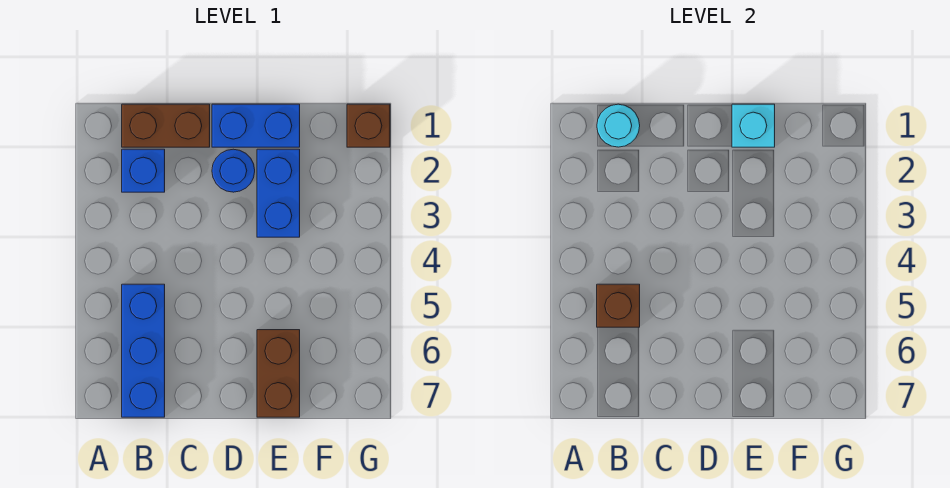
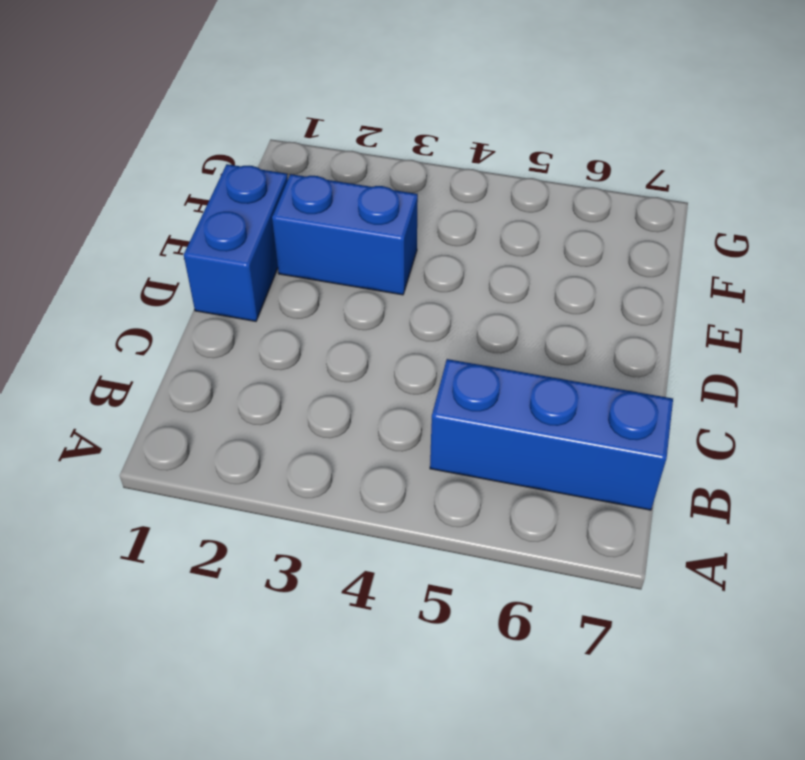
none -> brown 1x2 brick [122,104,210,147]
none -> blue 1x1 brick [122,149,165,192]

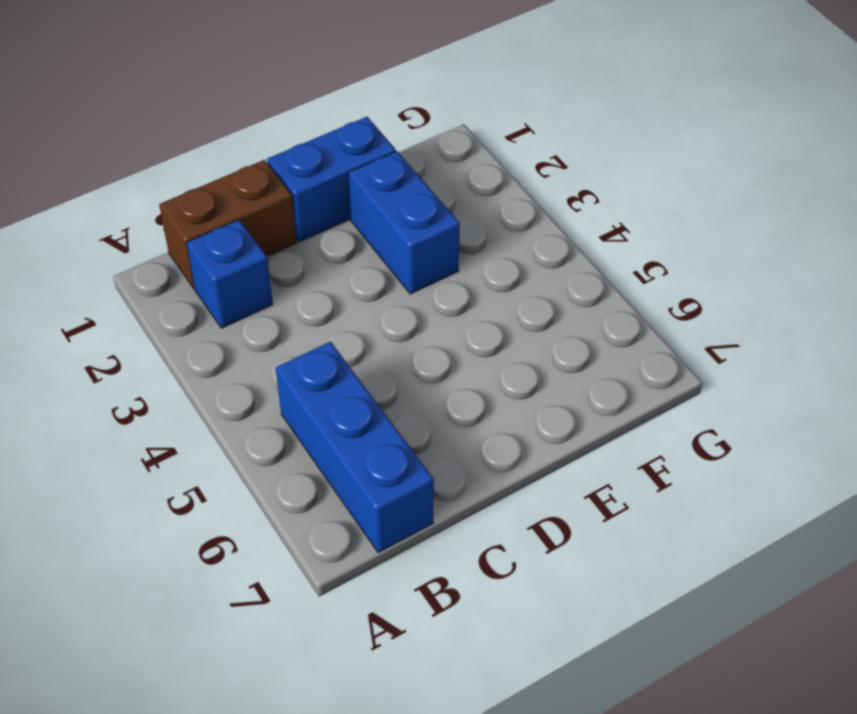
none -> blue 1x1 round brick [212,149,255,192]
none -> brown 1x2 brick [257,330,300,417]

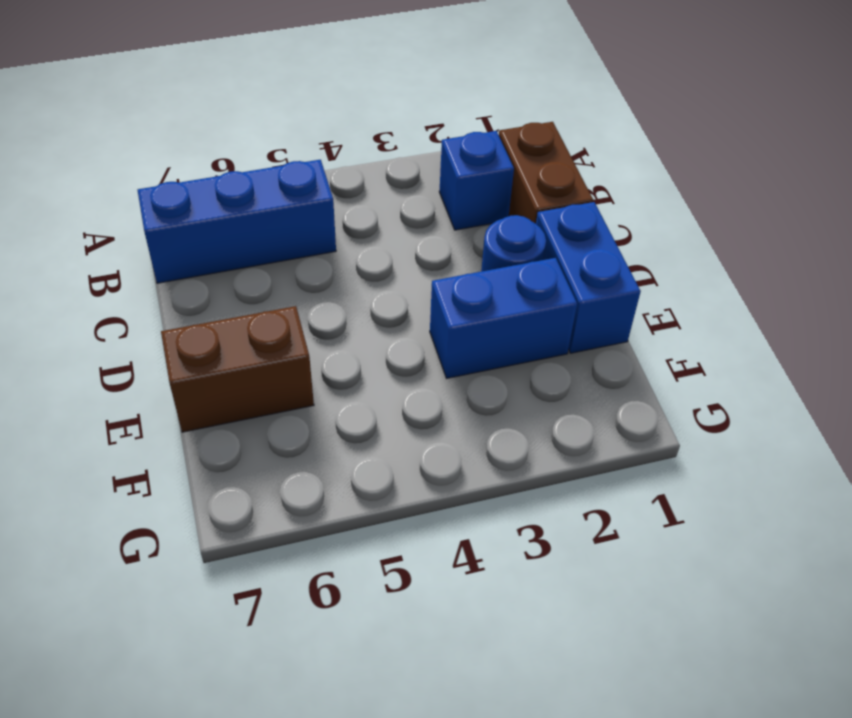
none -> brown 1x1 brick [347,104,390,147]
none -> cyan 1x1 round brick [597,104,640,147]

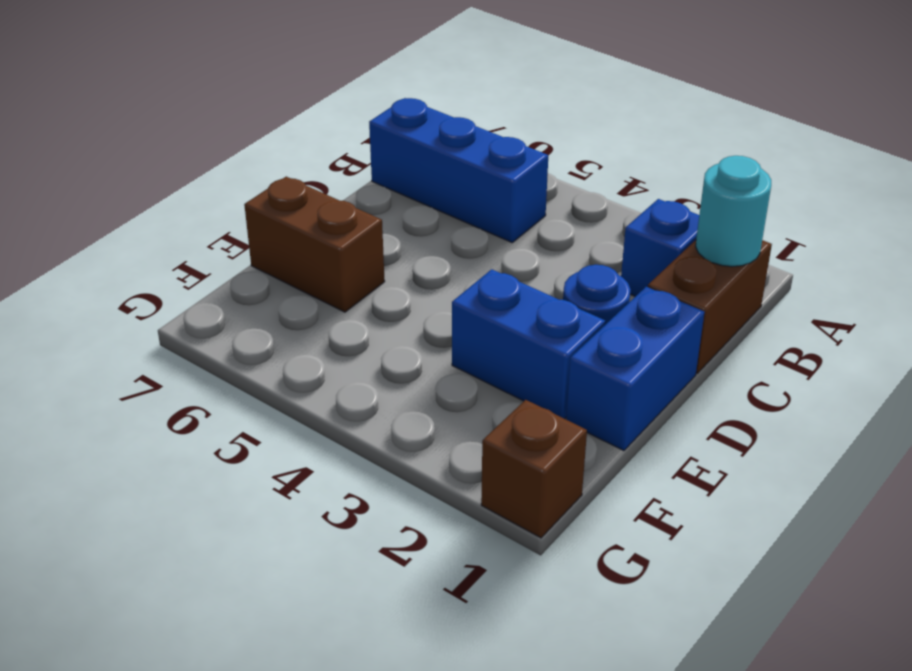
none -> brown 1x1 brick [597,284,640,327]
none -> cyan 1x1 brick [732,104,775,147]

